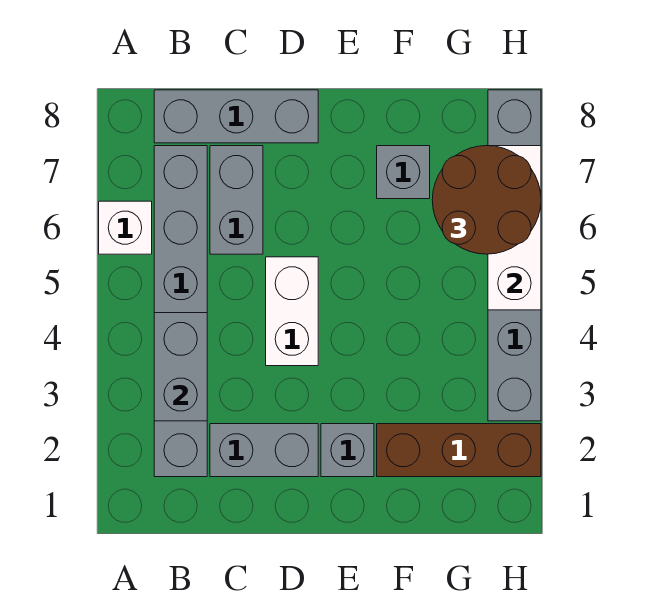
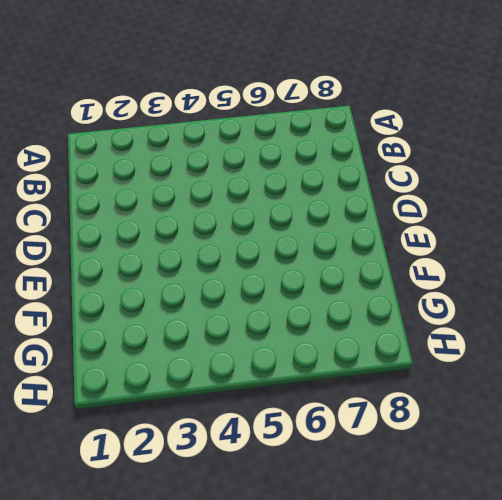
none -> white 1x1 brick [99,201,152,254]
none -> grey 1x6 brick [154,146,207,477]
none -> grey 1x3 brick [154,90,318,143]

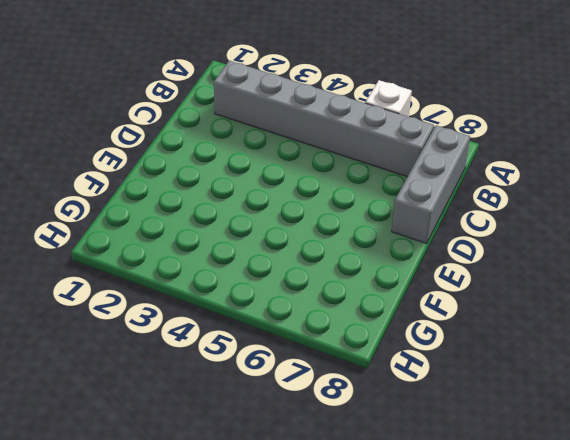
none -> grey 1x2 brick [210,424,318,477]
none -> grey 1x2 brick [210,146,263,254]
none -> white 1x2 brick [266,257,318,366]

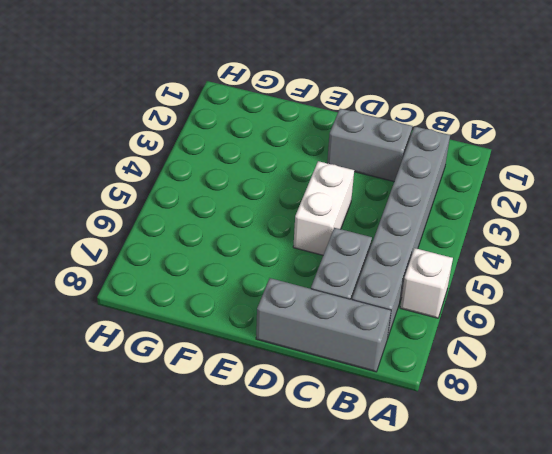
none -> grey 1x1 brick [321,424,374,477]
none -> brown 1x3 brick [377,424,541,477]
none -> grey 1x1 brick [377,146,430,199]

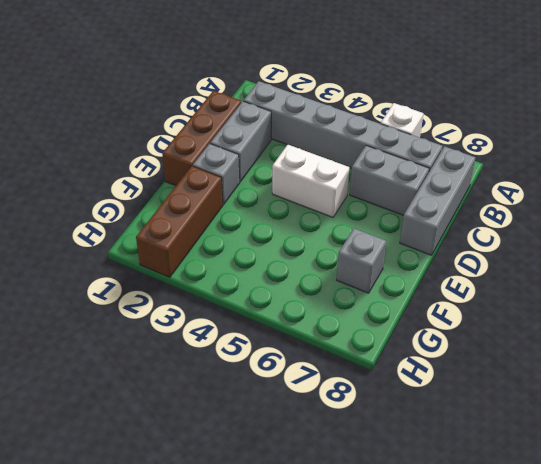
brown 1x3 brick [162,91,241,186] -> none
none -> grey 1x6 brick [488,90,541,421]
none -> grey 1x2 brick [154,313,207,421]
none -> white 1x3 brick [488,146,541,310]

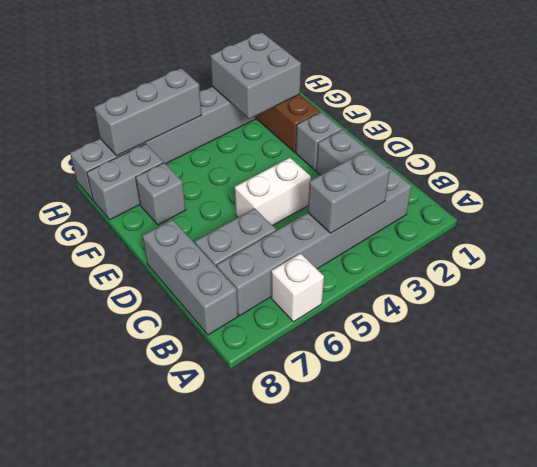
grey 2x2 brick [210,32,301,119] -> none
grey 1x2 brick [87,144,163,220] -> none
grey 1x3 brick [94,68,202,156] -> white 1x3 brick [488,146,541,310]
none -> brown 2x2 round brick [432,146,541,254]

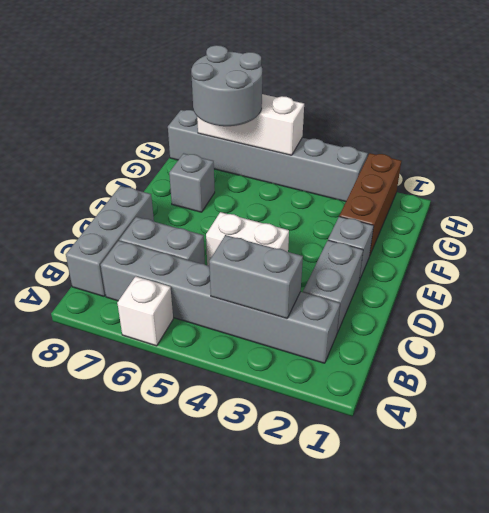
grey 2x2 round brick [191,45,262,126] -> brown 2x2 round brick [432,146,541,254]

